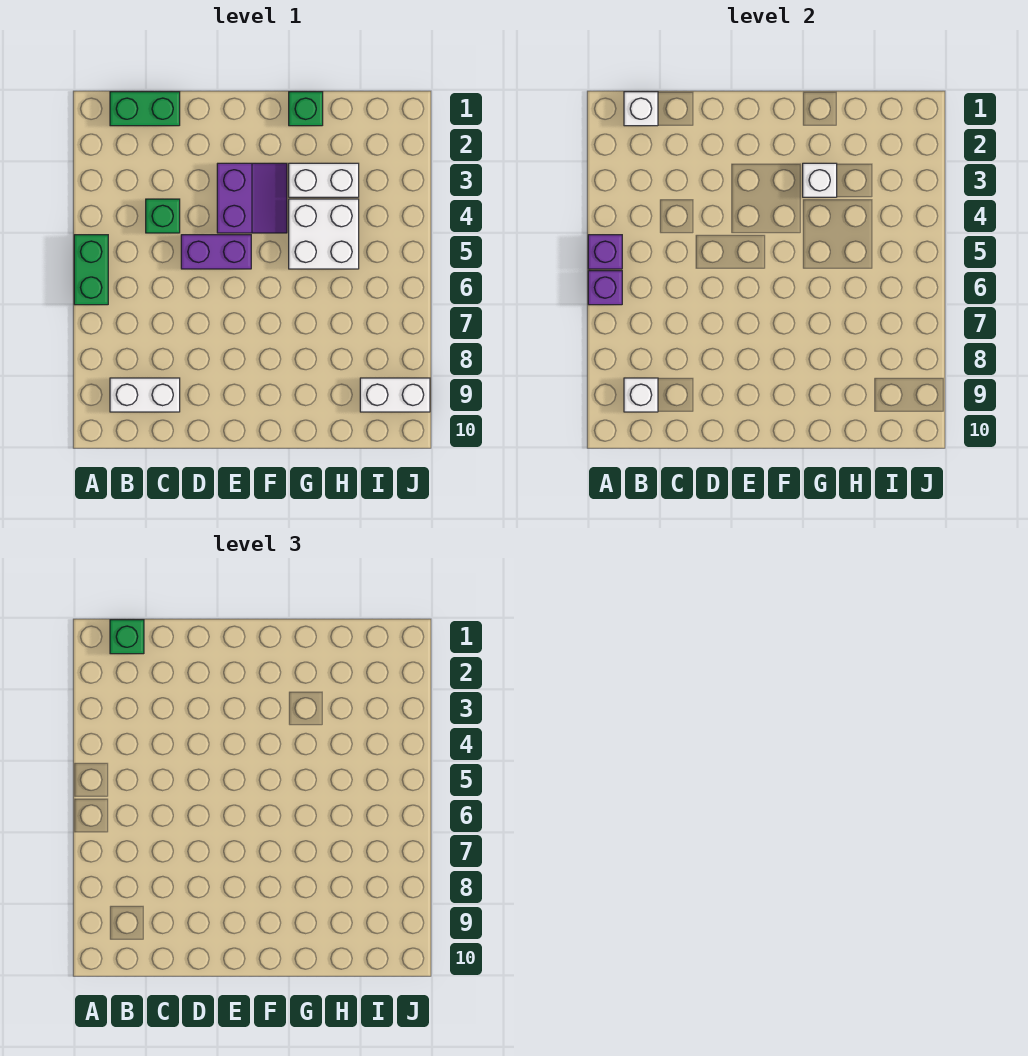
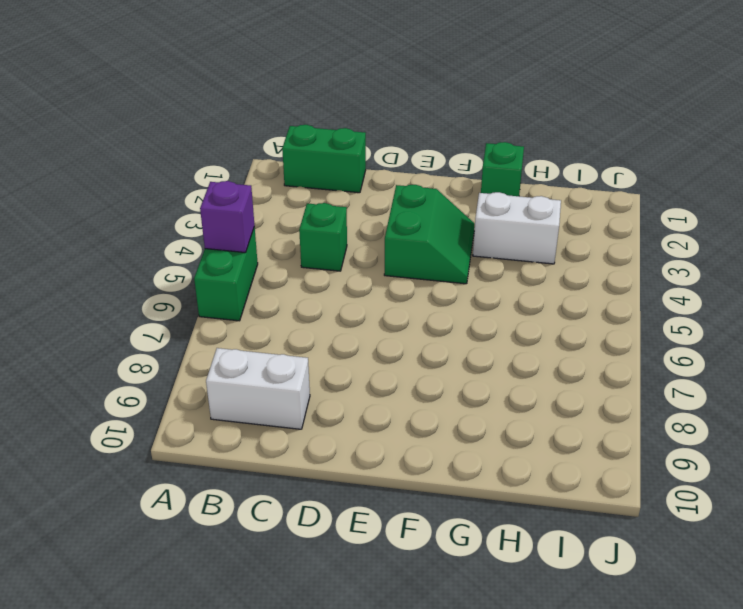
green 2x2 slope [384,185,475,284] -> purple 2x2 slope [217,163,287,233]
none -> purple 1x2 brick [181,235,251,269]
none -> white 2x2 brick [289,199,359,269]
none -> white 1x2 brick [360,378,430,412]

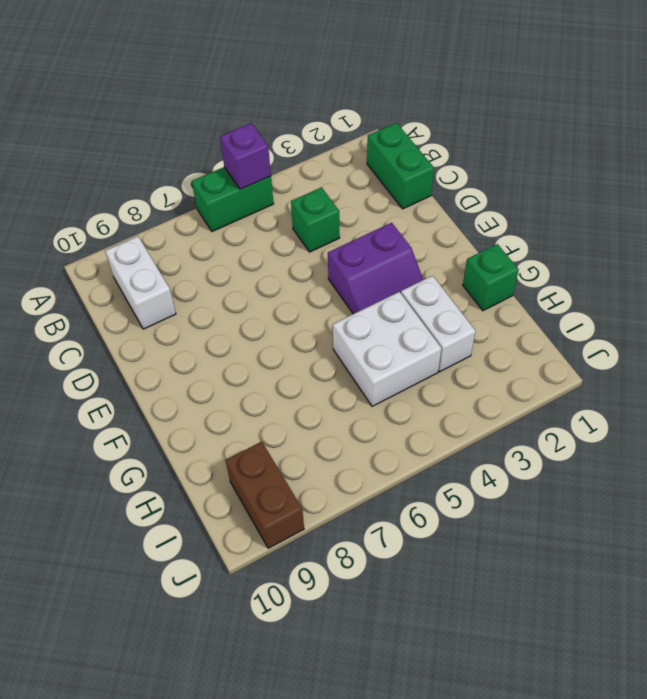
brown 1x2 brick [225,442,304,548] -> white 1x2 brick [360,378,430,412]
none -> purple 1x2 brick [181,235,251,269]
none -> purple 1x1 brick [588,271,622,305]
none -> white 1x1 brick [624,92,658,126]

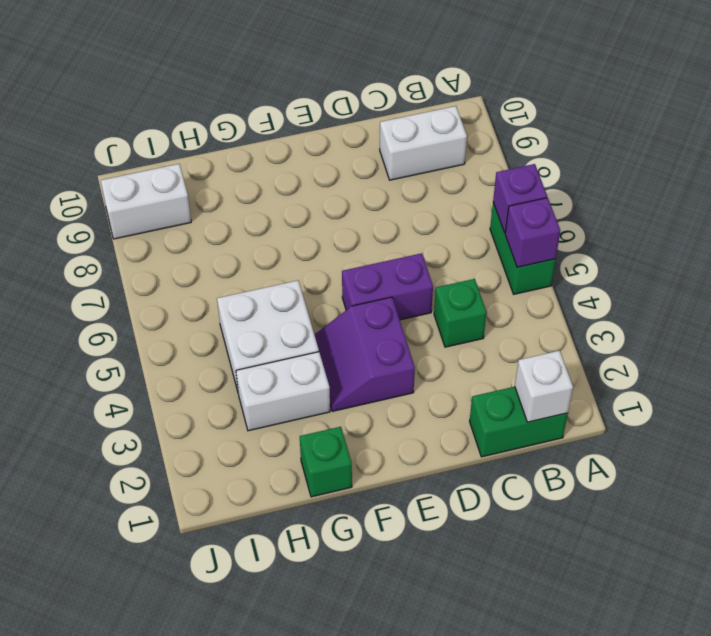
none -> white 1x1 brick [624,378,658,412]
none -> white 1x1 brick [803,163,837,197]
none -> green 1x1 brick [110,620,144,654]

